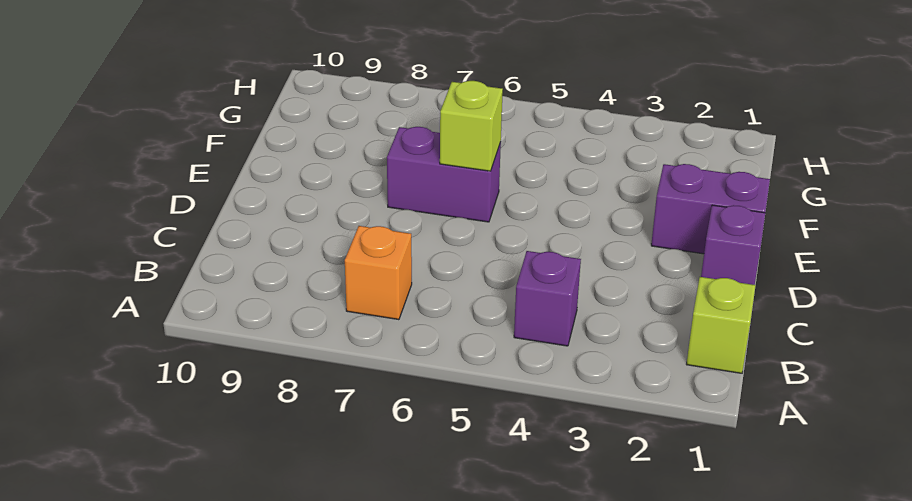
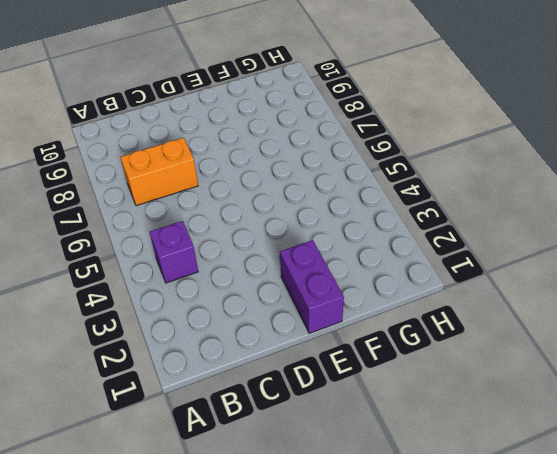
orange 1x2 brick [120,138,198,206] -> orange 1x1 brick [345,226,412,320]
none -> lime 1x1 brick [686,277,756,373]
none -> purple 1x1 brick [701,205,765,285]

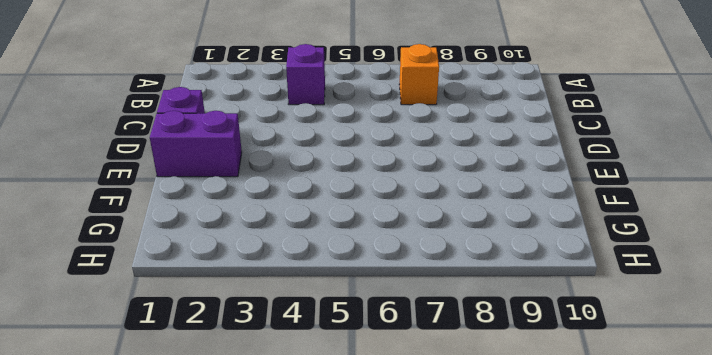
none -> lime 1x1 brick [686,277,756,373]
none -> purple 1x2 brick [387,127,501,222]

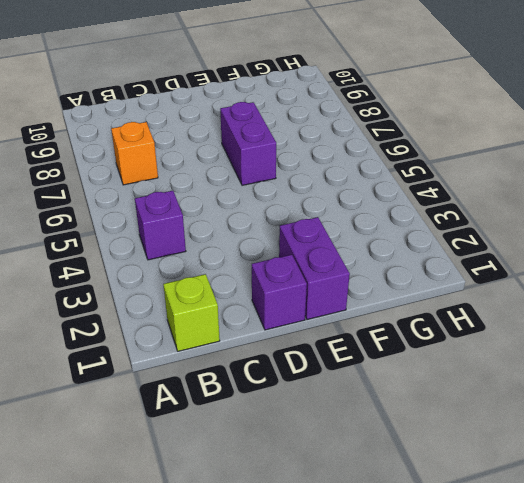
none -> lime 1x1 brick [440,81,503,171]

